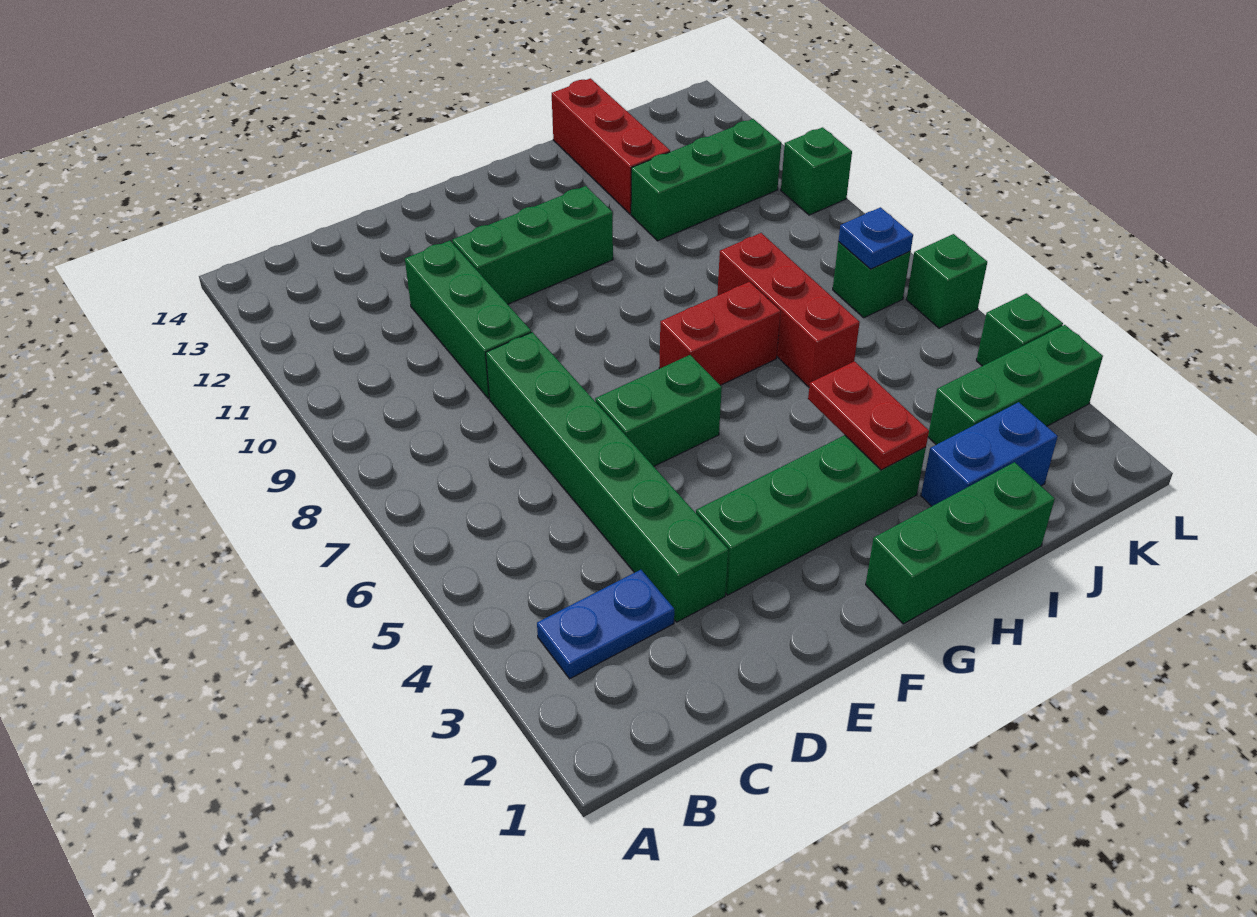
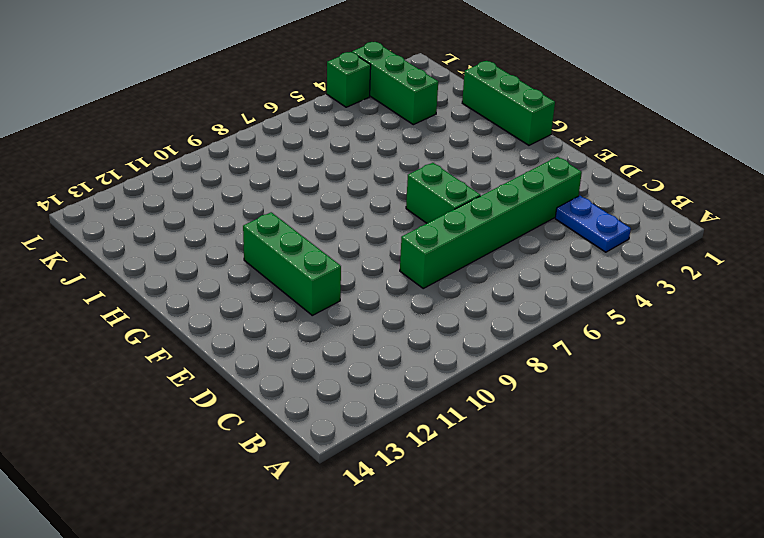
none -> green 1x3 brick [405,241,531,399]
none -> green 1x4 brick [696,435,926,595]
none -> red 1x2 brick [659,282,781,385]

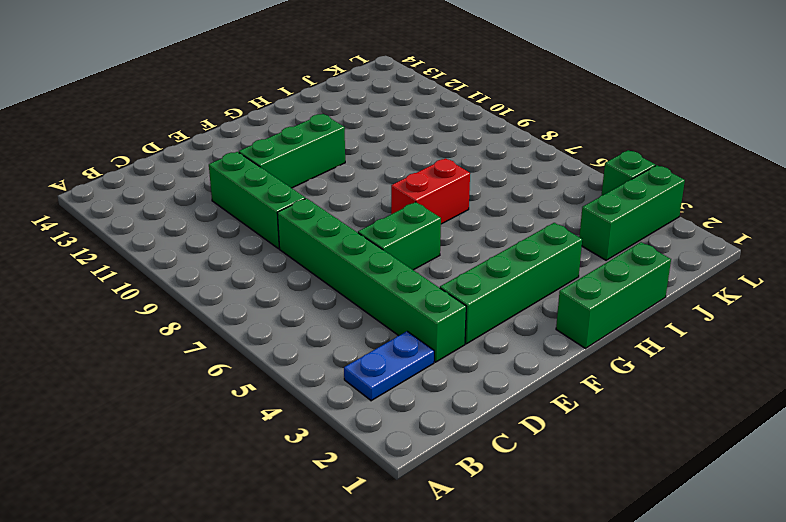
none -> blue 1x2 brick [921,402,1058,506]
none -> red 1x3 brick [717,233,860,387]
none -> green 1x3 brick [631,119,781,241]

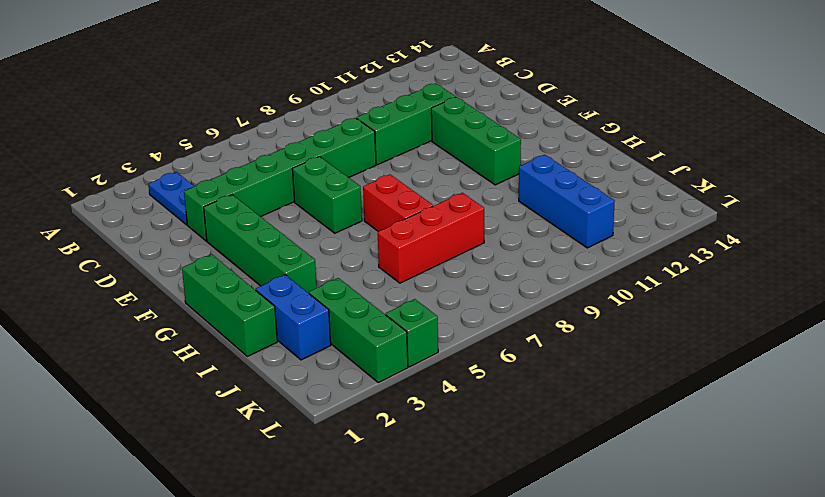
blue 1x3 brick [519,155,615,248] -> green 1x3 brick [631,119,781,241]
none -> red 1x3 brick [552,78,670,214]
none -> green 1x1 brick [833,242,910,318]
none -> green 1x1 brick [906,234,987,328]

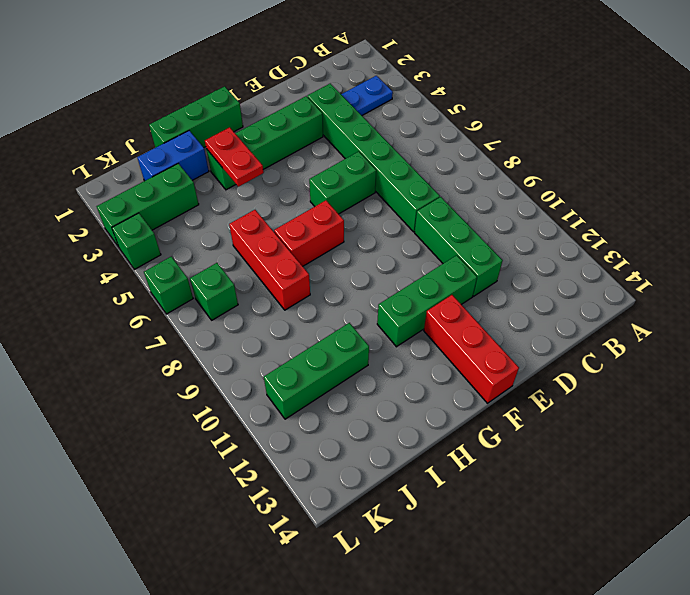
red 1x3 brick [424,295,519,403] -> red 1x3 brick moved to [552,78,670,214]
none -> green 1x1 brick [781,127,852,215]
none -> blue 1x1 plate [838,207,913,269]

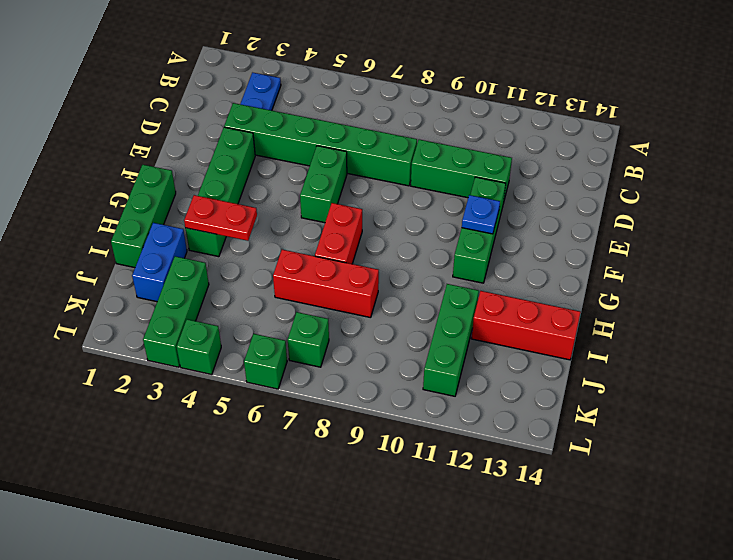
blue 1x1 plate [462,195,500,234] -> blue 1x1 plate moved to [838,207,913,269]
none -> green 1x1 brick [781,127,852,215]

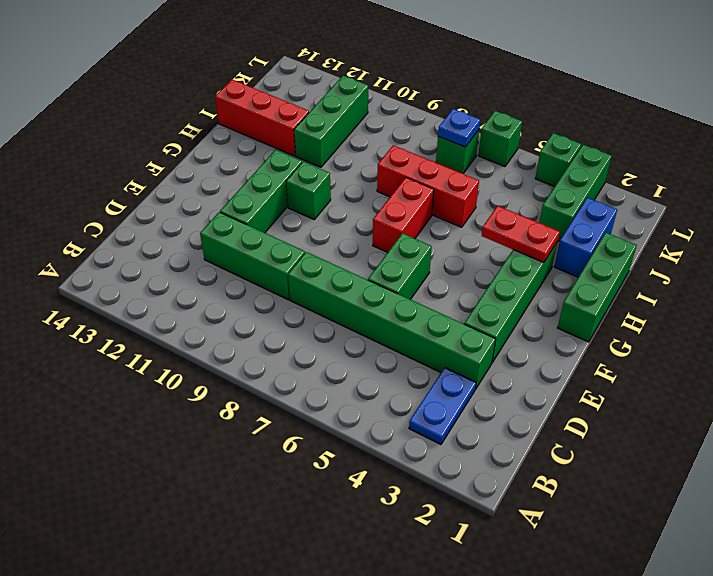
green 1x1 brick [286,162,331,219] -> green 1x1 brick moved to [781,127,852,215]

